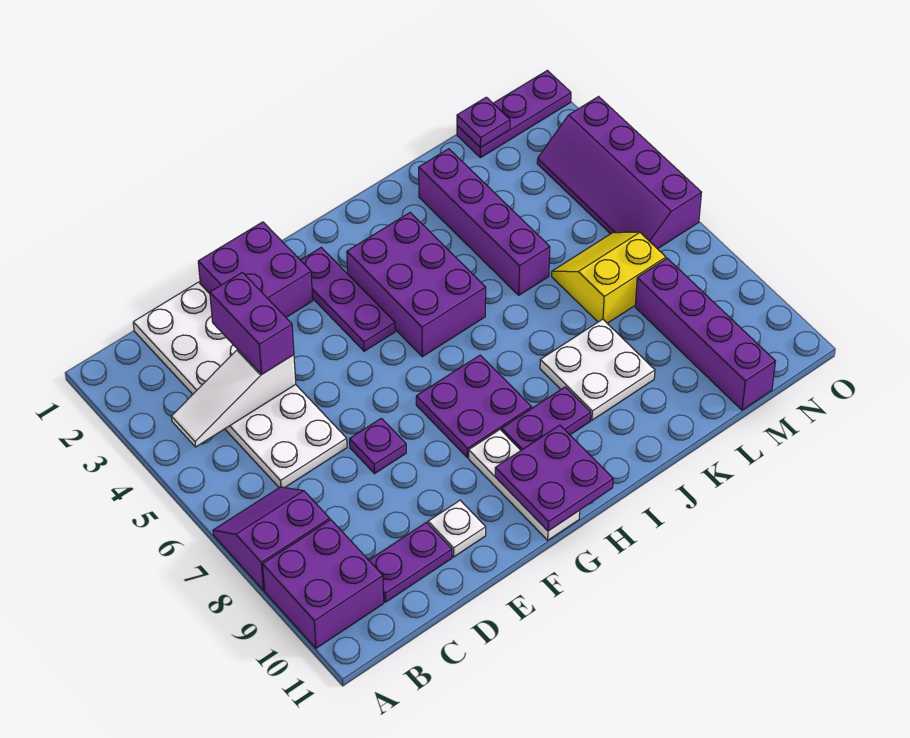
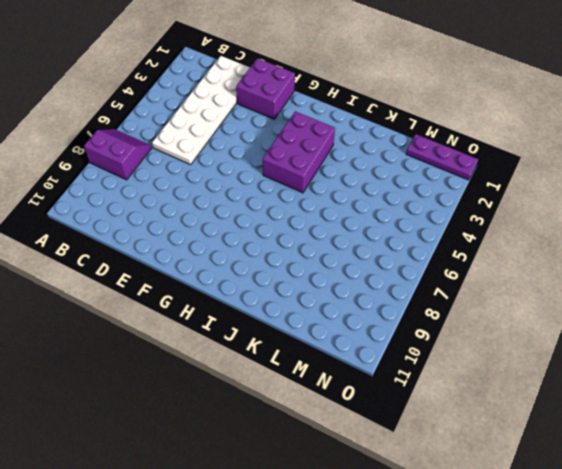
none -> purple 2x2 brick [263,520,384,648]
none -> purple 1x2 plate [369,522,452,602]
none -> purple 1x1 plate [350,418,406,474]

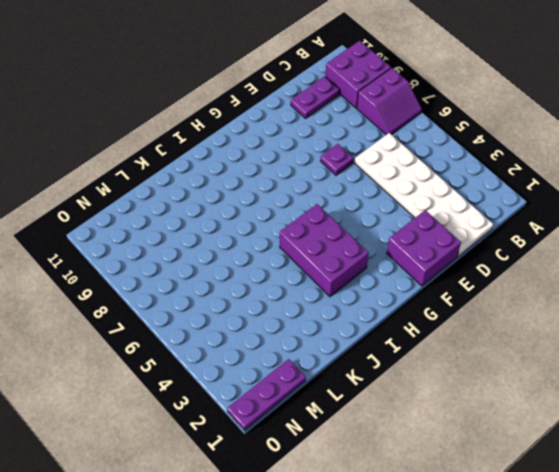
none -> white 1x1 plate [428,500,486,557]
none -> purple 1x3 plate [301,247,395,351]
none -> purple 2x2 plate [416,355,532,457]

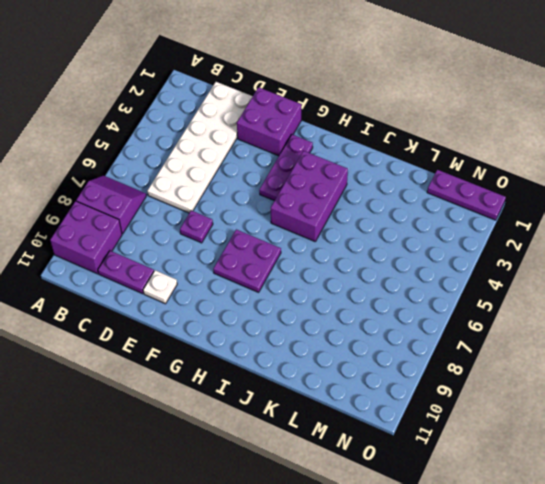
none -> white 1x3 plate [469,430,580,540]
none -> purple 1x2 plate [502,387,591,450]
none -> white 2x2 plate [540,319,655,420]

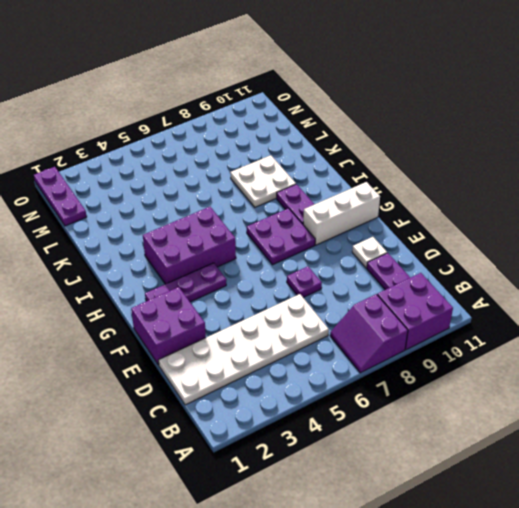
white 1x3 brick [303,182,380,245] -> white 1x3 plate [469,430,580,540]
none -> purple 1x4 brick [419,149,550,295]
none -> yellow 2x2 slope [552,232,666,323]
none -> purple 1x4 brick [635,258,775,410]

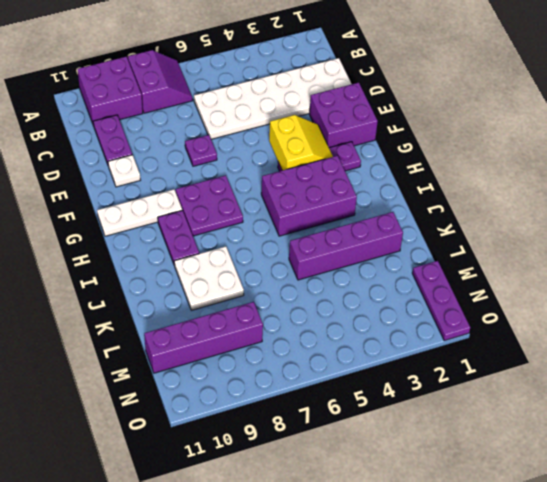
yellow 2x2 slope [269,115,333,170] -> yellow 2x2 slope moved to [552,232,666,323]
none -> purple 2x4 slope [537,97,701,249]
none -> white 1x3 slope [171,350,296,447]
none -> purple 2x2 plate [495,425,613,531]

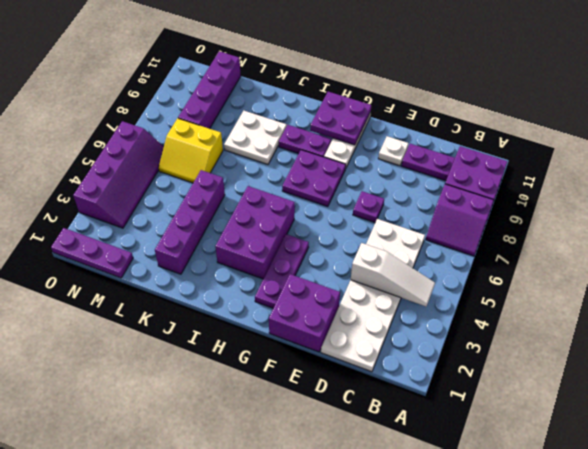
none -> purple 1x1 plate [457,97,510,148]
none -> purple 1x2 brick [210,272,294,374]

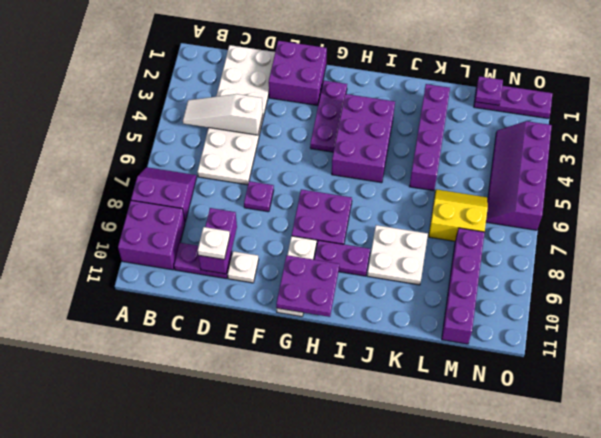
purple 1x2 brick [199,208,237,274] -> purple 1x2 brick moved to [210,272,294,374]
white 1x1 plate [198,227,230,260] -> none

